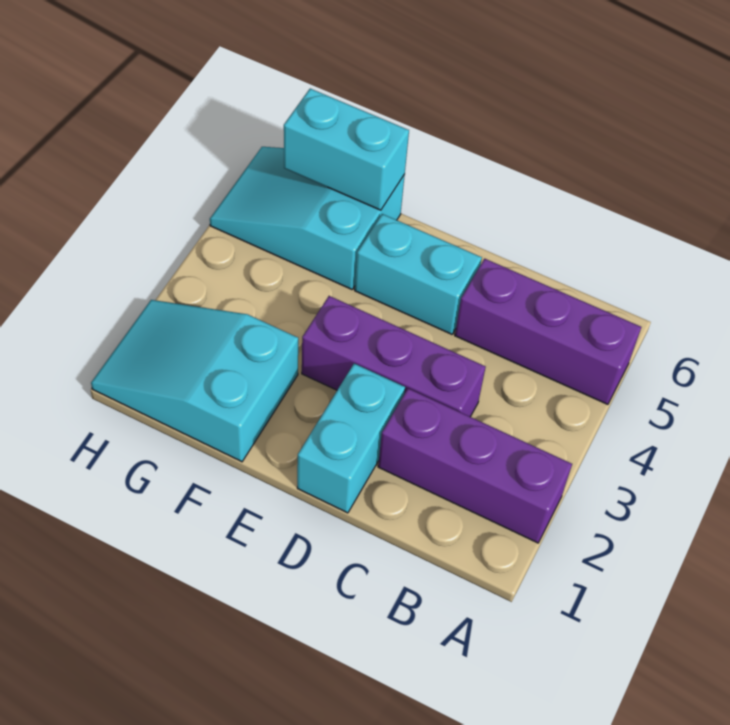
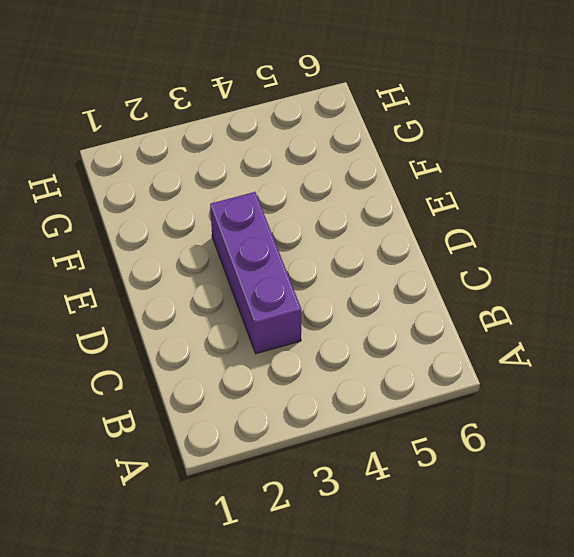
none -> purple 1x3 brick [378,388,572,543]
none -> purple 1x3 brick [455,259,641,404]

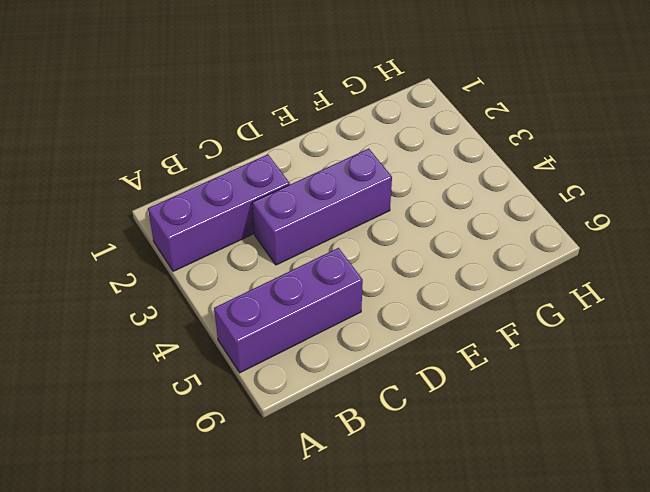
none -> cyan 1x2 brick [297,364,405,513]
none -> cyan 1x2 brick [355,214,482,334]

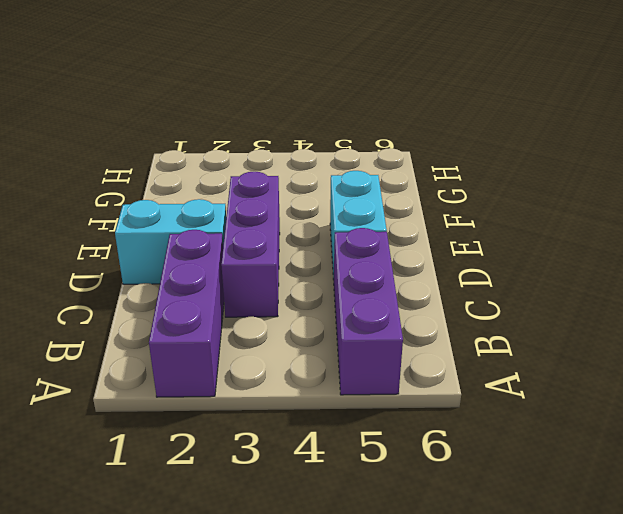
none -> cyan 2x3 slope [91,300,298,462]
none -> cyan 2x3 slope [210,147,405,289]

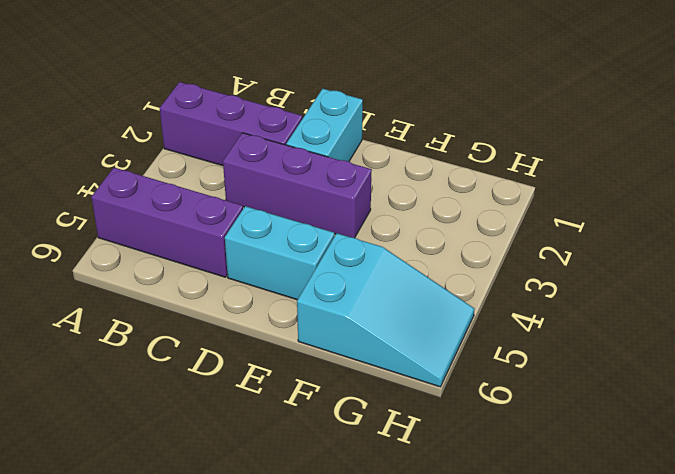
none -> cyan 2x3 slope [91,300,298,462]
none -> cyan 1x2 brick [284,89,409,210]

